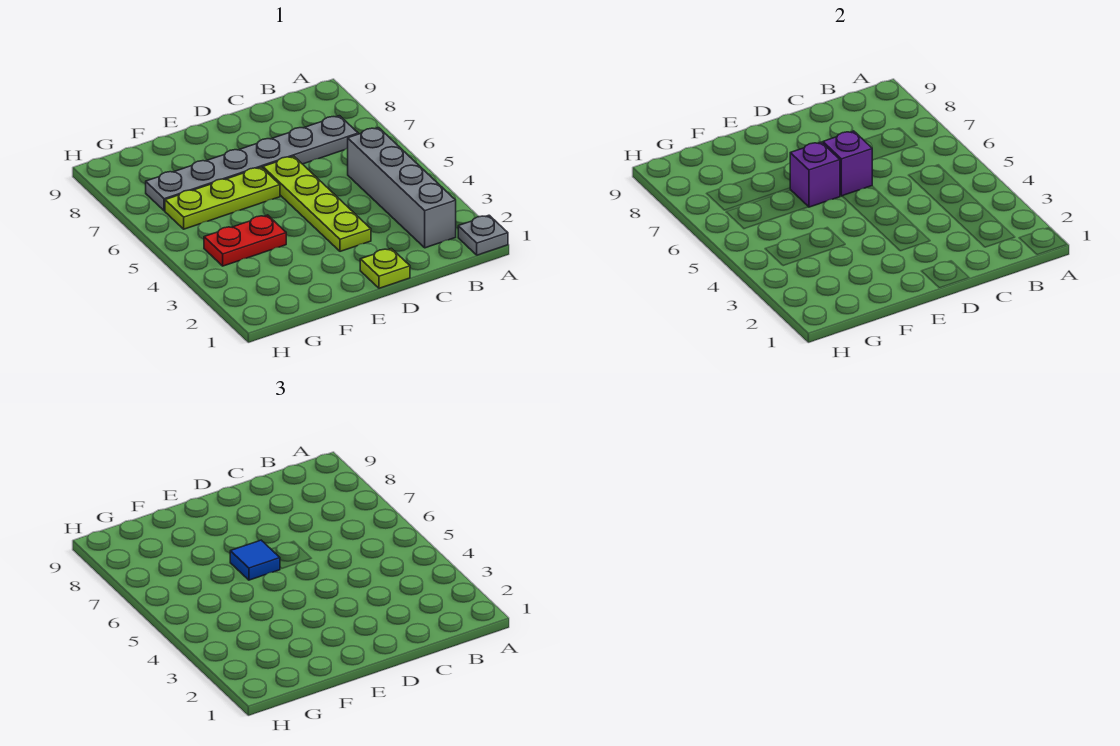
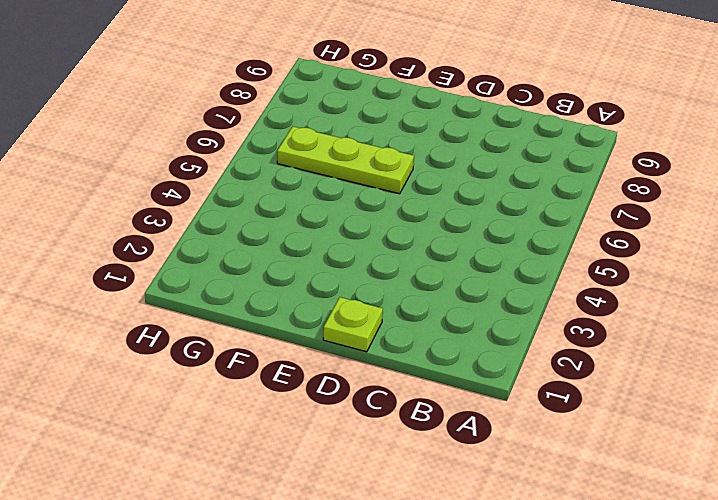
none -> grey 1x1 plate [458,215,508,255]
none -> grey 1x4 brick [348,128,456,248]

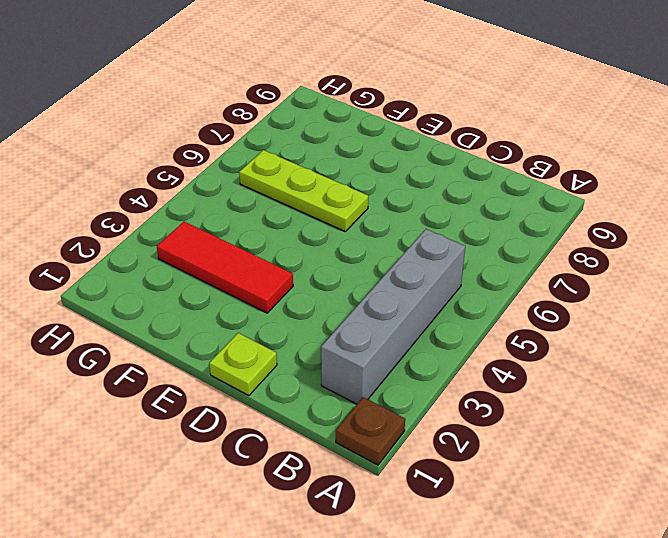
brown 1x1 plate [336,397,405,465] -> grey 1x1 plate [458,215,508,255]
red 1x3 tile [157,222,293,313] -> none
none -> grey 1x6 plate [146,116,358,211]
none -> lime 1x4 plate [263,156,371,251]

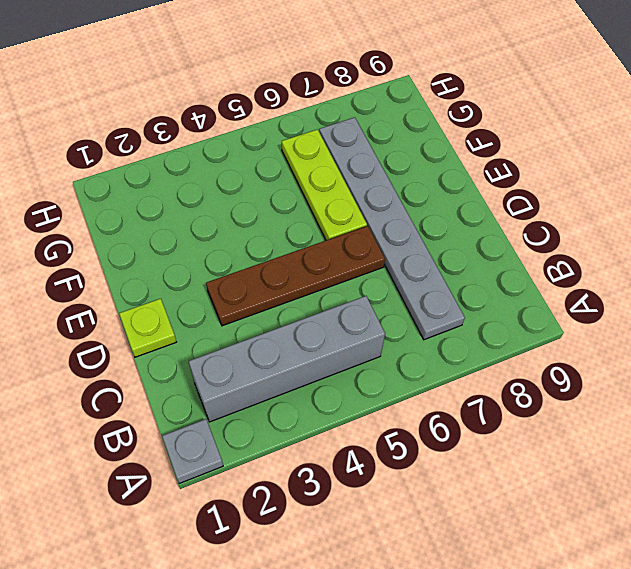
brown 1x4 plate [206,226,385,326] -> lime 1x4 plate [263,156,371,251]
none -> red 1x2 plate [204,215,286,266]
none -> purple 1x1 brick [823,131,872,196]

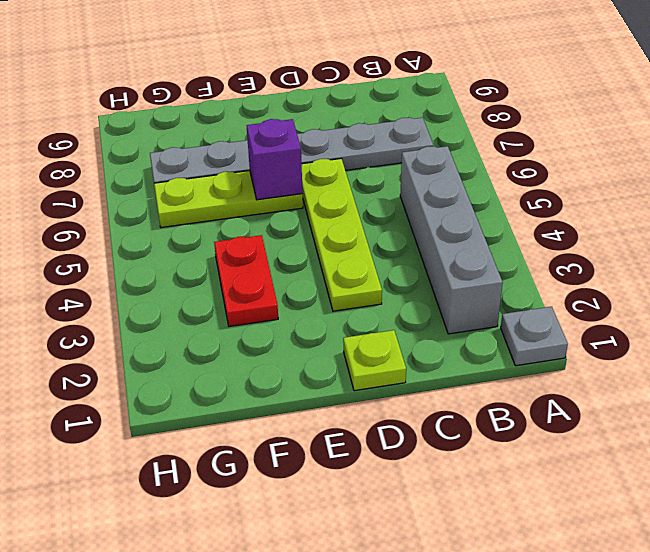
red 1x2 plate [214,235,278,326] -> red 1x2 plate turned to [204,215,286,266]
none -> purple 1x1 brick [823,131,872,196]
none -> blue 1x1 tile [230,540,280,580]

